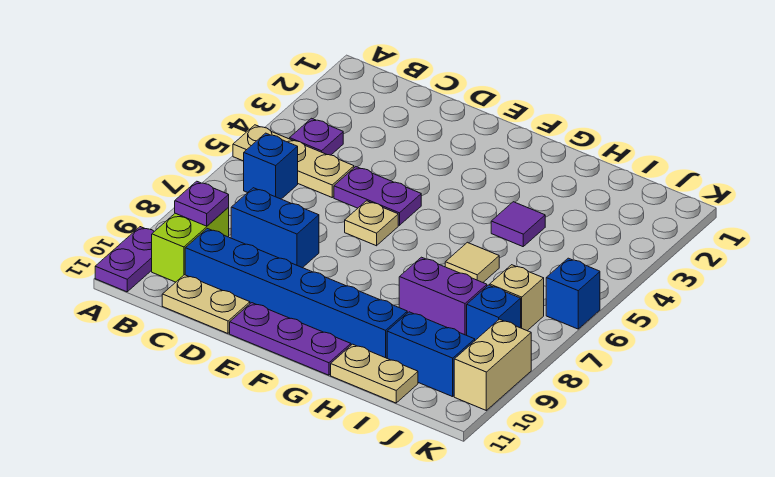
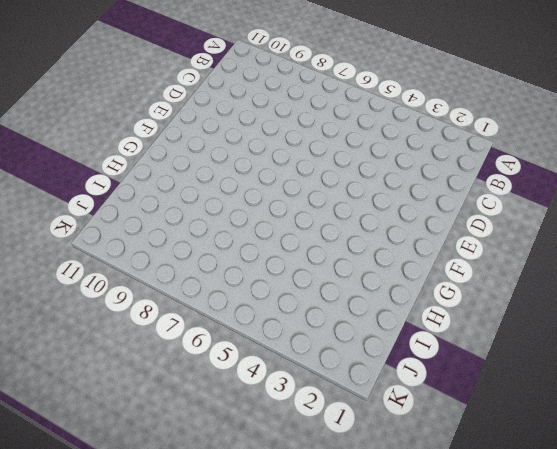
none -> tan 1x3 plate [233,125,354,197]
none -> purple 1x2 plate [95,227,154,292]
none -> purple 1x1 plate [290,118,343,155]

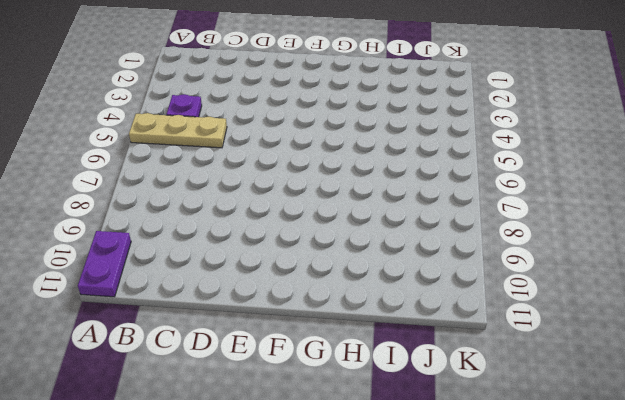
none -> blue 1x1 brick [244,133,298,199]
none -> lime 1x2 brick [152,208,229,282]
none -> blue 1x2 brick [231,188,319,268]

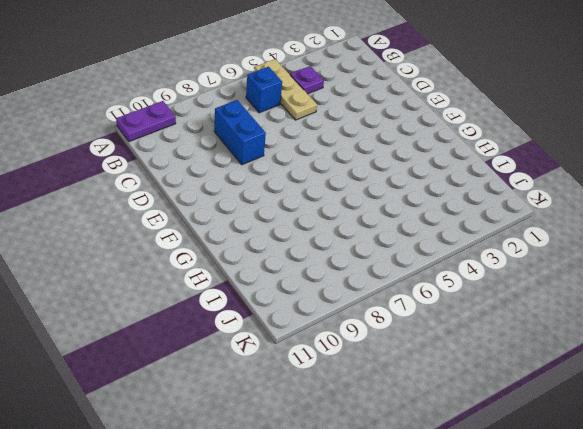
none -> lime 1x2 brick [152,208,229,282]
none -> blue 1x6 brick [185,229,407,358]
none -> tan 1x2 plate [162,275,250,333]

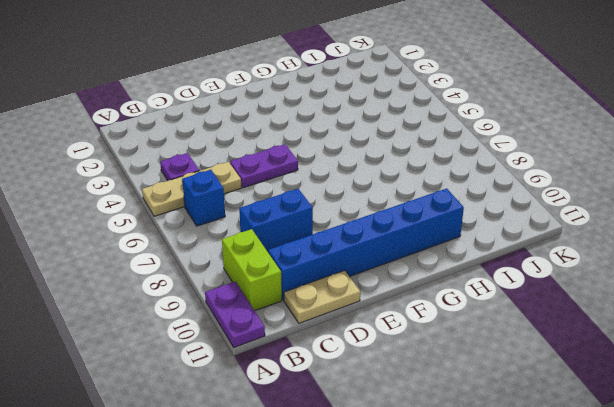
none -> tan 1x1 plate [345,201,398,246]
none -> purple 1x3 plate [230,303,351,375]
none -> purple 1x1 tile [491,202,545,247]

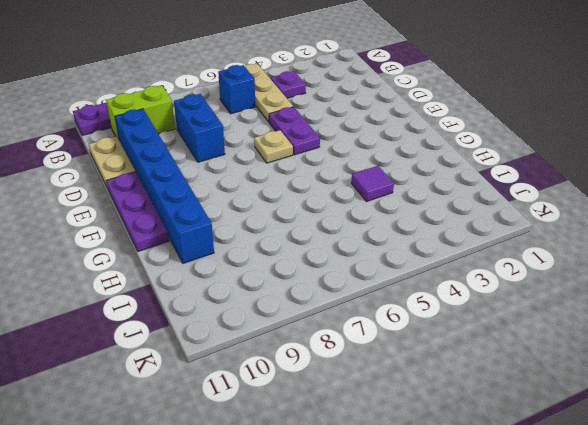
none -> tan 1x1 tile [445,242,499,282]
none -> purple 1x2 brick [399,257,487,335]
none -> tan 1x2 plate [331,344,418,403]

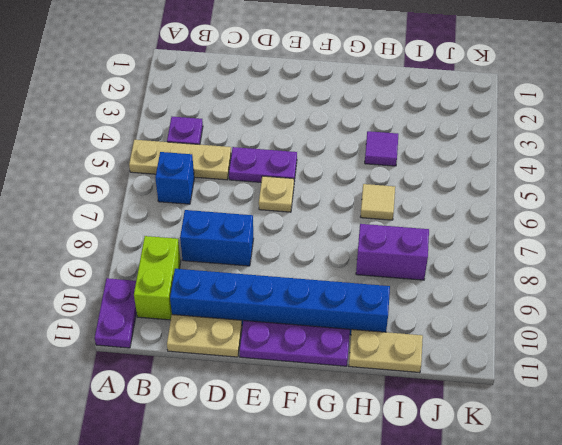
none -> blue 1x2 brick [387,312,475,397]
none -> tan 1x1 brick [490,265,544,331]
none -> blue 1x1 brick [467,285,521,340]

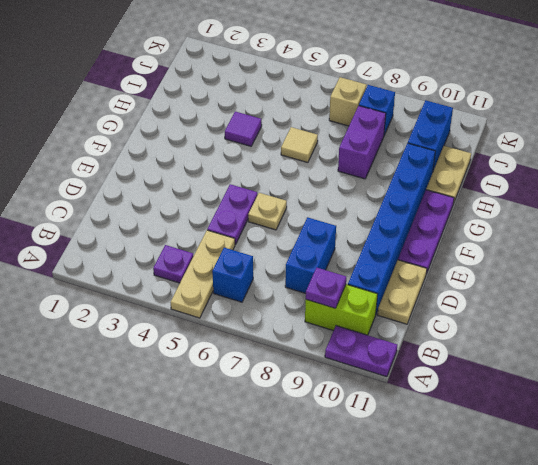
none -> blue 1x1 brick [546,258,600,329]
none -> tan 1x2 brick [454,319,531,410]

